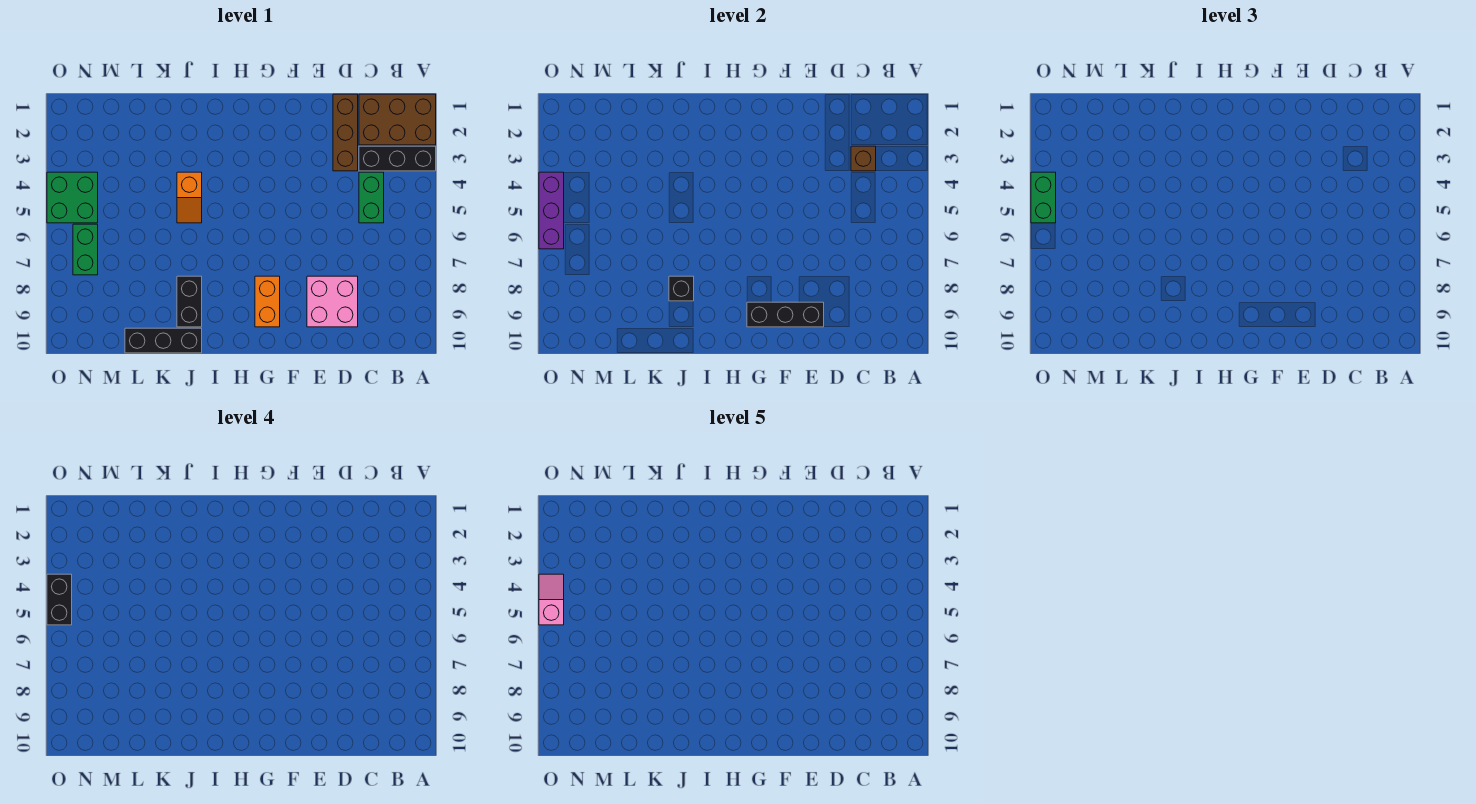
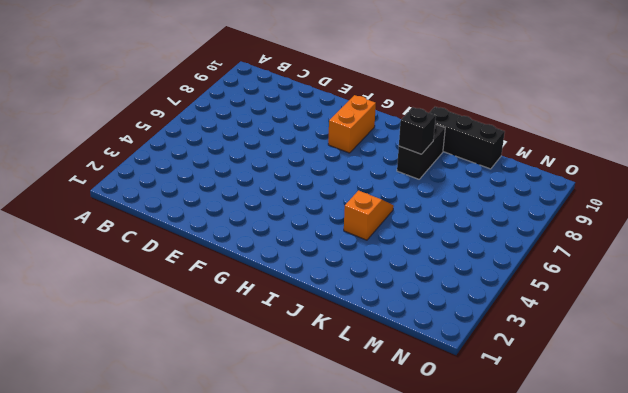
none -> brown 2x3 brick [359,94,436,145]
none -> black 1x3 brick [359,146,436,171]
none -> green 1x2 brick [359,172,384,223]

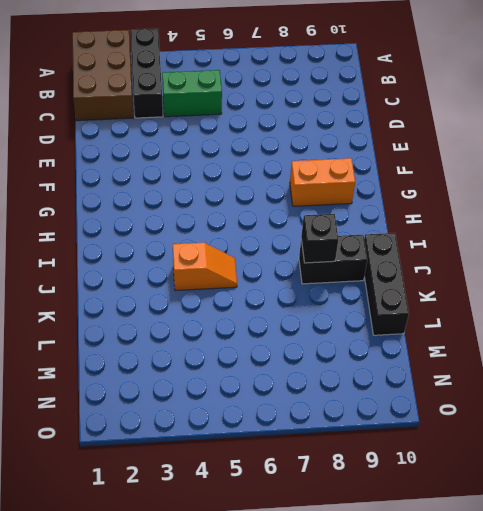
none -> brown 1x3 brick [333,94,358,171]
none -> pink 2x2 brick [307,276,358,327]
none -> green 2x2 brick [47,172,98,223]

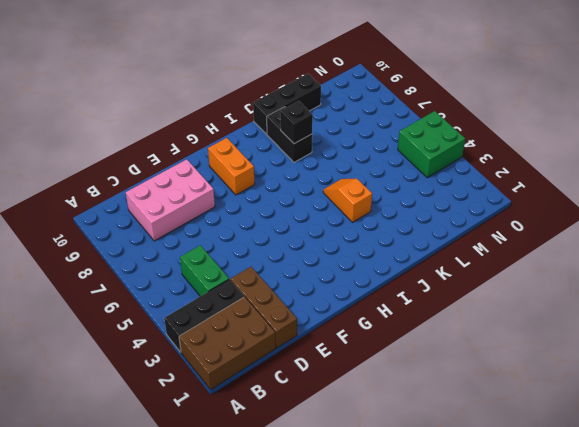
pink 2x3 brick [126,159,215,241] -> pink 2x2 brick [307,276,358,327]
none -> green 1x2 brick [73,224,98,275]
none -> brown 1x1 brick [851,146,876,171]
none -> black 1x3 brick [747,302,824,327]

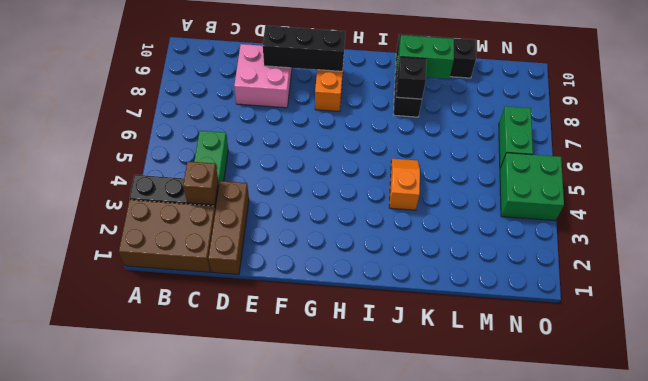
green 1x2 brick [397,35,454,79] -> green 1x2 brick turned to [1031,172,1056,223]
none -> purple 1x3 brick [539,172,564,249]
none -> black 1x2 brick [47,574,72,625]
none -> pink 1x2 slope [539,574,564,625]

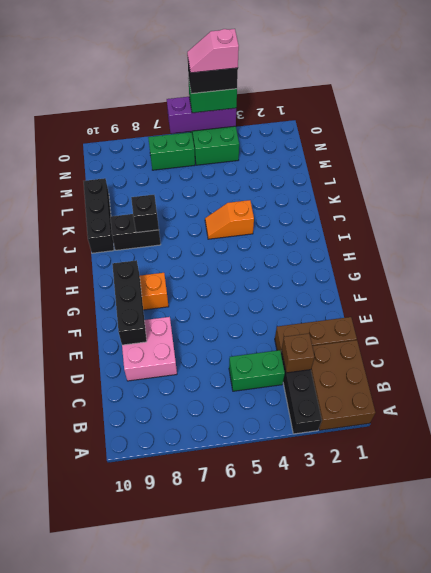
pink 1x2 slope [187,29,239,73] -> pink 1x2 slope turned to [539,574,564,625]

